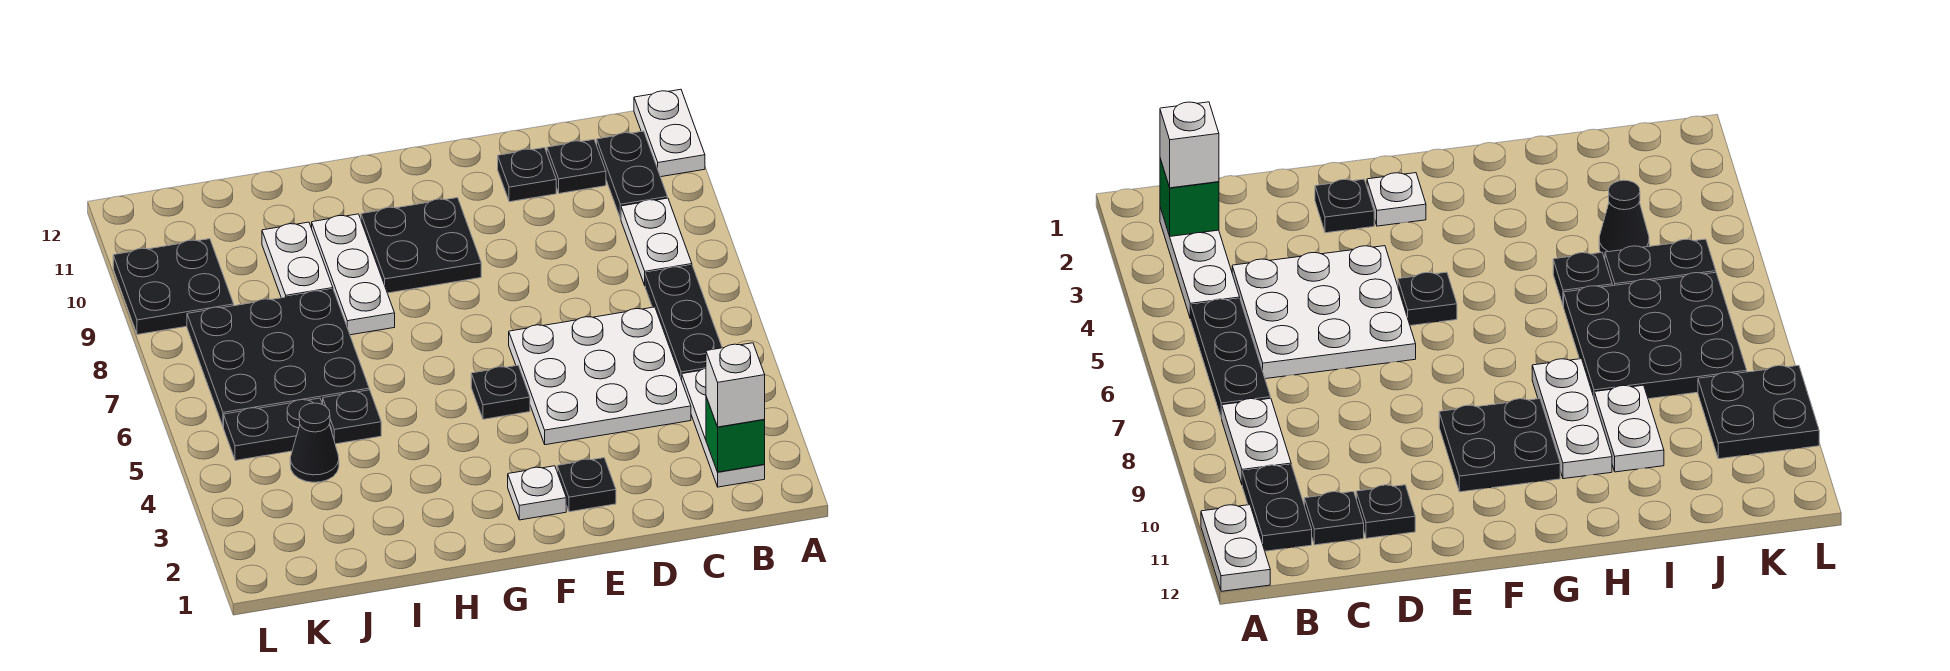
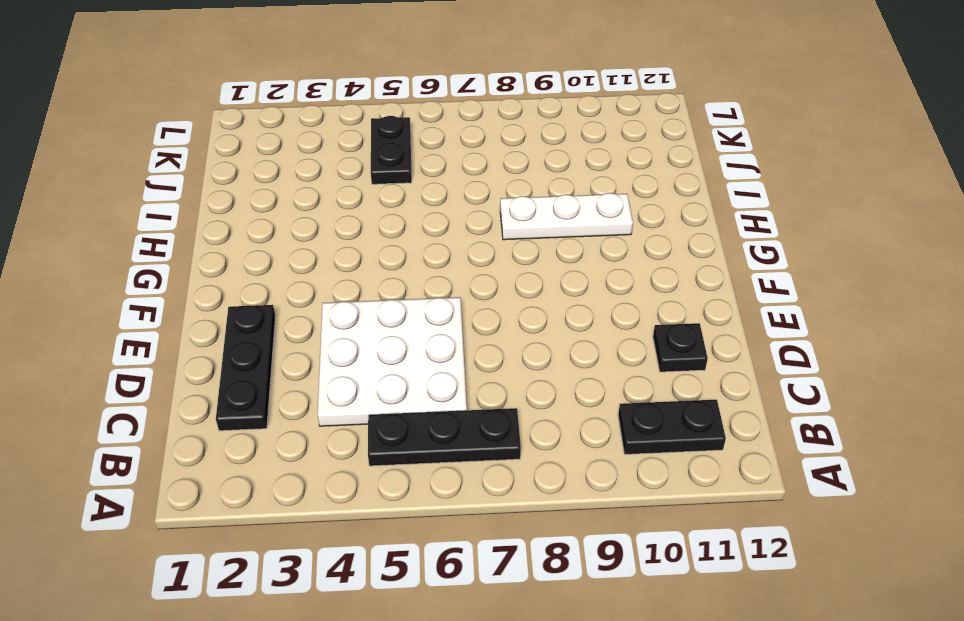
black 1x3 plate [216,305,276,431] -> black 1x1 plate [557,458,616,512]
none -> white 1x2 plate [634,89,705,177]
none -> white 1x3 plate [682,368,765,487]
none -> white 1x2 plate [621,198,692,285]

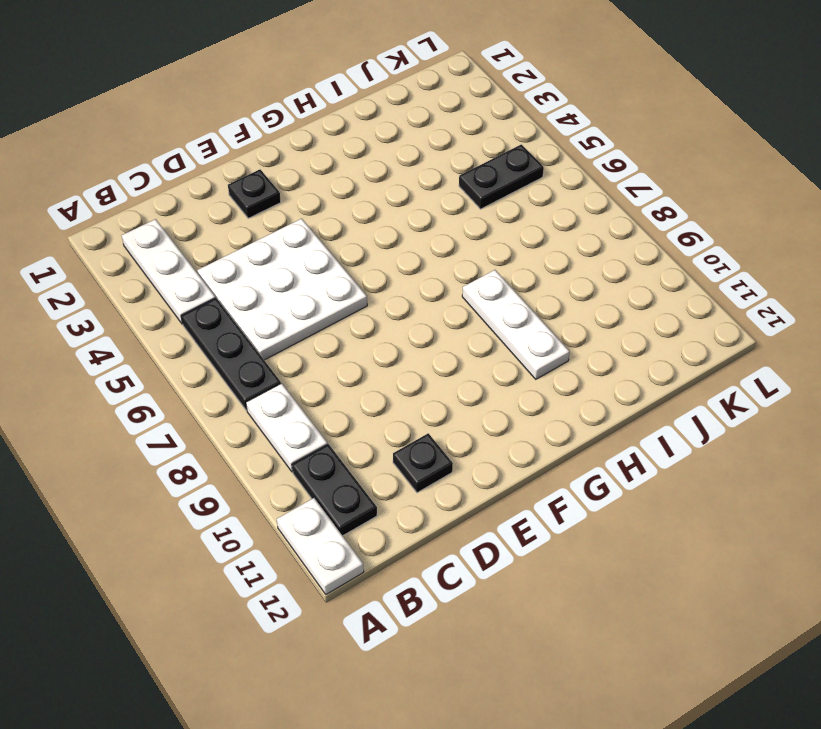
none -> black 1x1 plate [547,139,606,194]
none -> white 1x1 plate [508,466,566,520]
none -> black 1x1 plate [471,365,530,419]

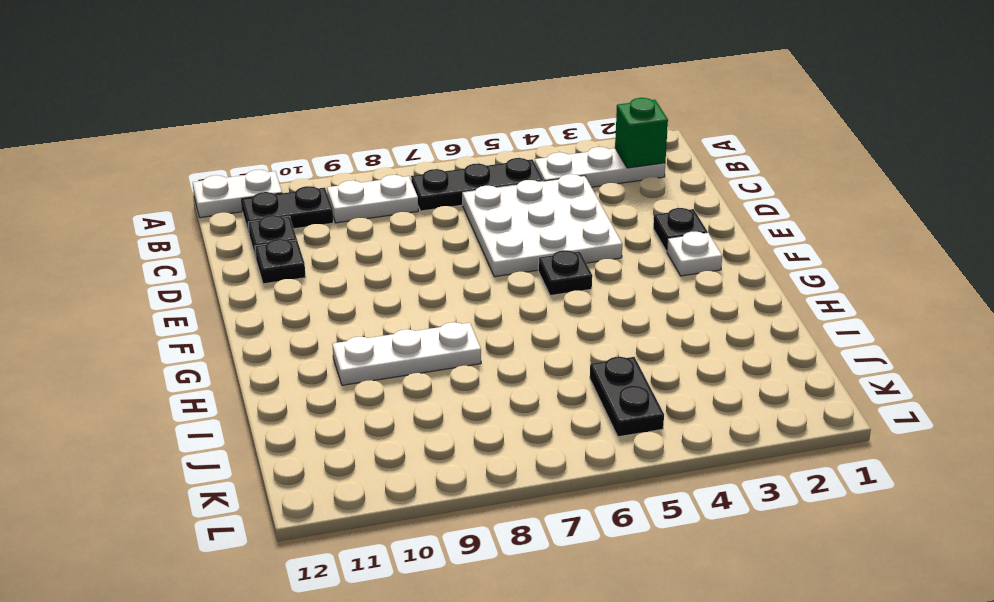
none -> black 2x2 plate [361,198,481,293]
none -> black 1x1 plate [323,390,381,444]
none -> black 3x3 plate [187,289,369,427]

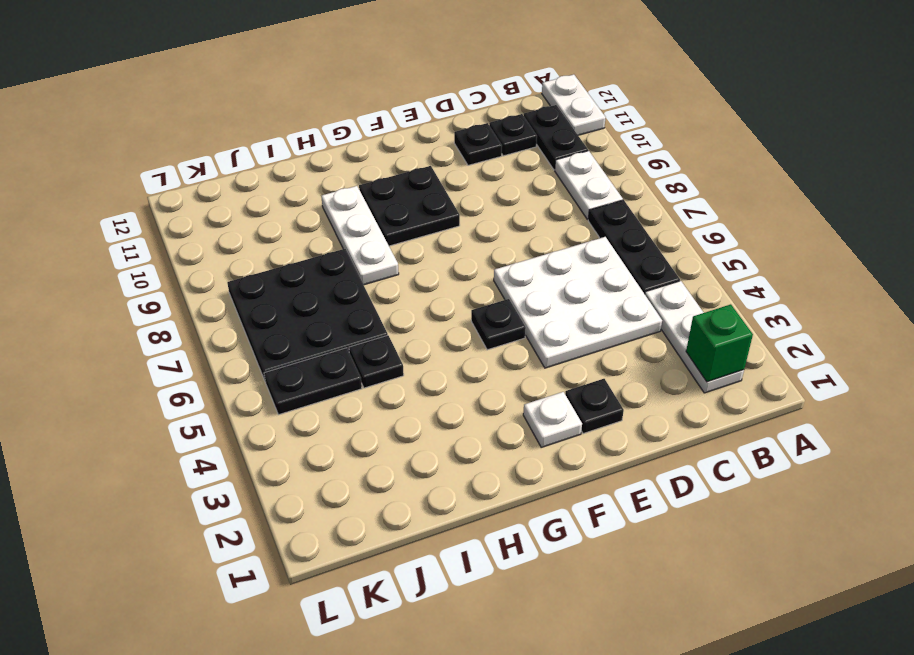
none -> white 1x2 plate [262,222,333,298]
none -> black 1x1 cone [290,403,339,482]
none -> black 2x2 plate [113,239,234,335]

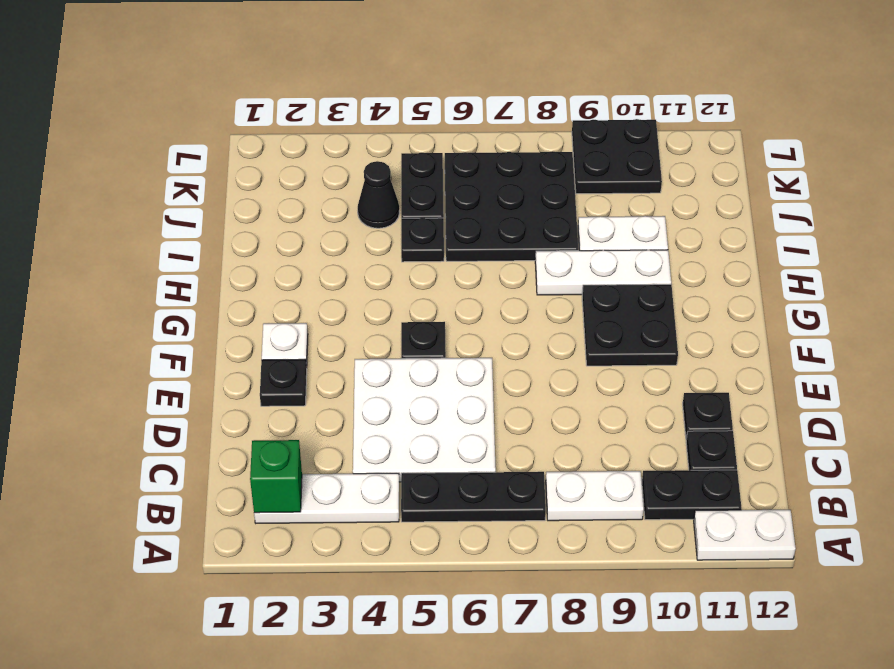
none -> white 1x1 brick [706,343,765,427]

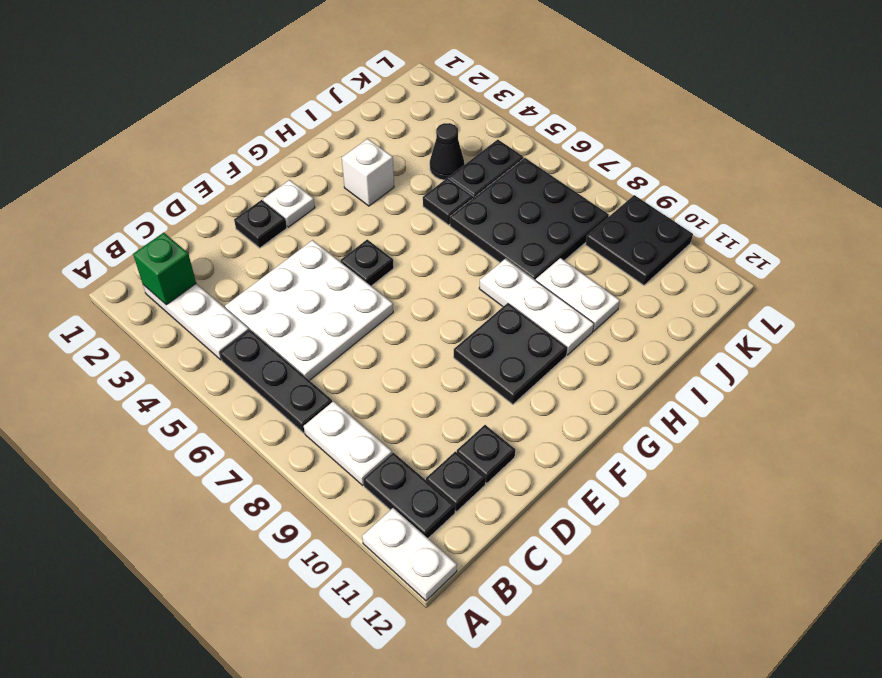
white 1x1 brick [342,139,394,206] -> white 1x1 brick moved to [706,343,765,427]

